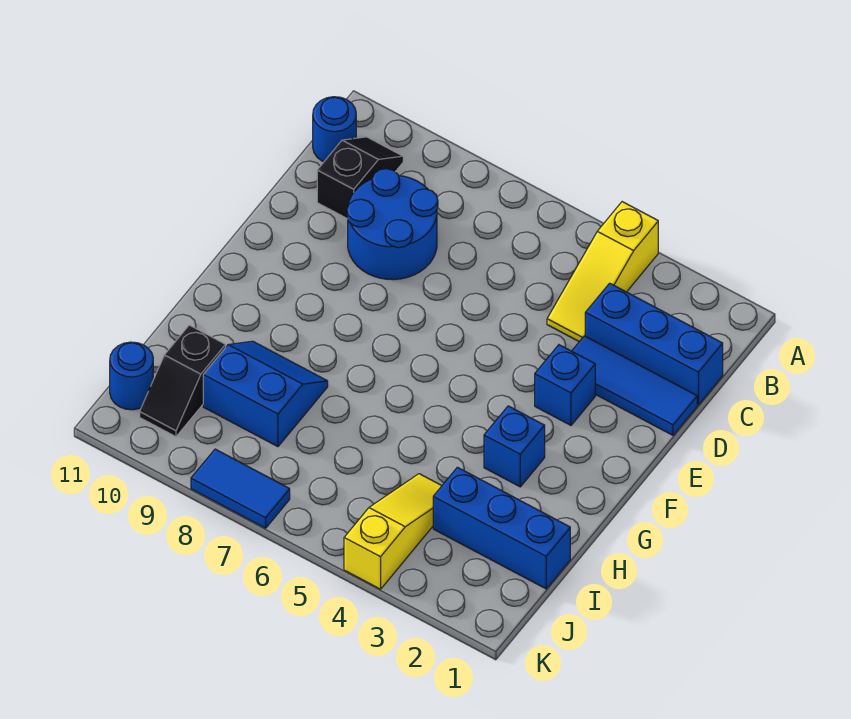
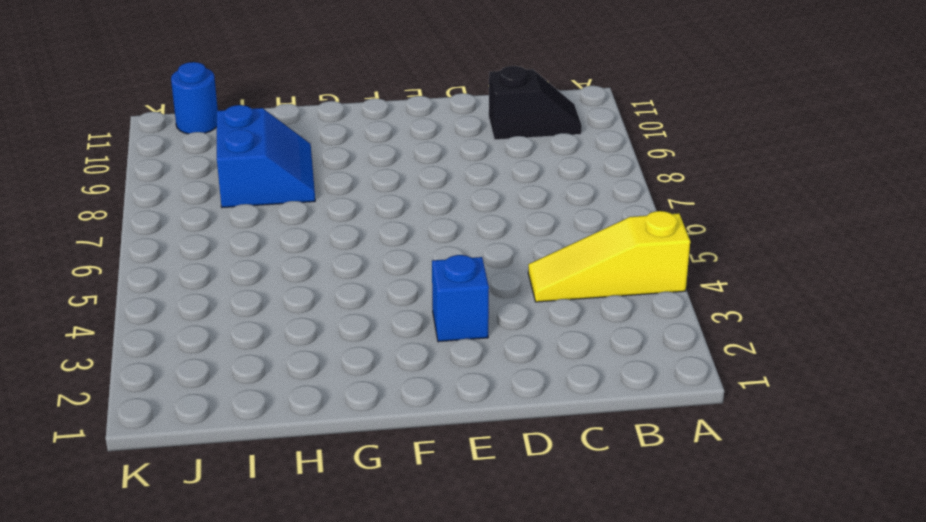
none -> blue 1x1 round brick [313,97,356,162]
none -> blue 1x3 brick [585,283,723,405]
none -> blue 2x2 round brick [347,169,438,280]

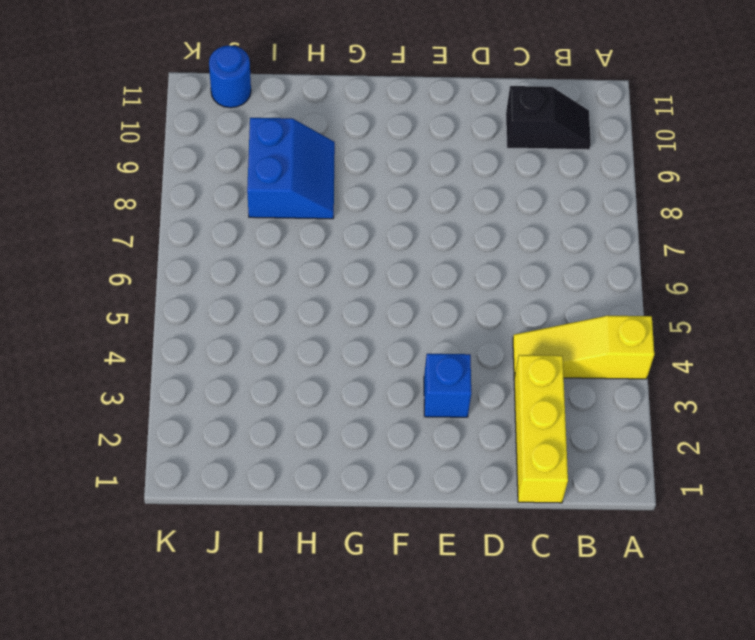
yellow 1x3 brick [514,355,568,503] -> blue 1x3 brick [585,283,723,405]
none -> blue 1x1 round brick [313,97,356,162]
none -> blue 2x2 round brick [347,169,438,280]
none -> blue 1x3 tile [572,336,697,435]

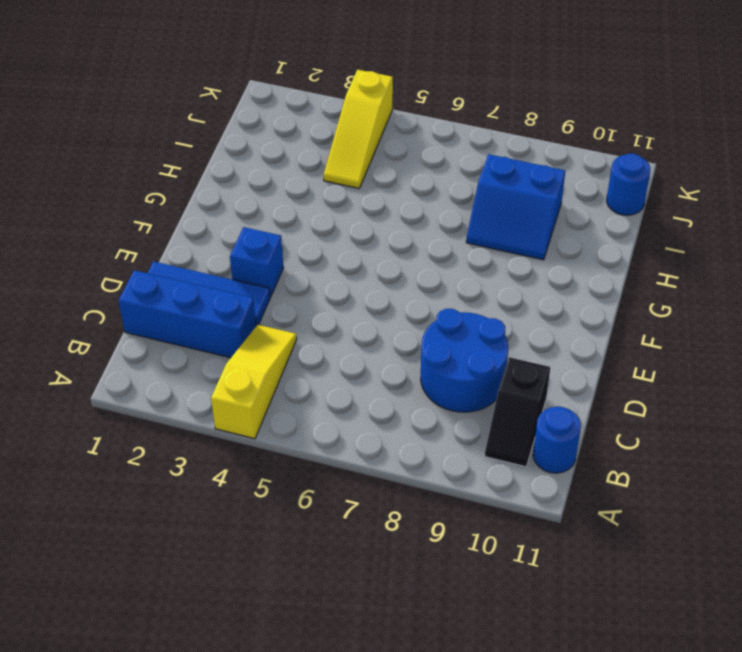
none -> blue 1x1 brick [484,406,545,487]
none -> blue 1x3 brick [433,467,570,589]
none -> black 1x2 slope [140,325,226,437]

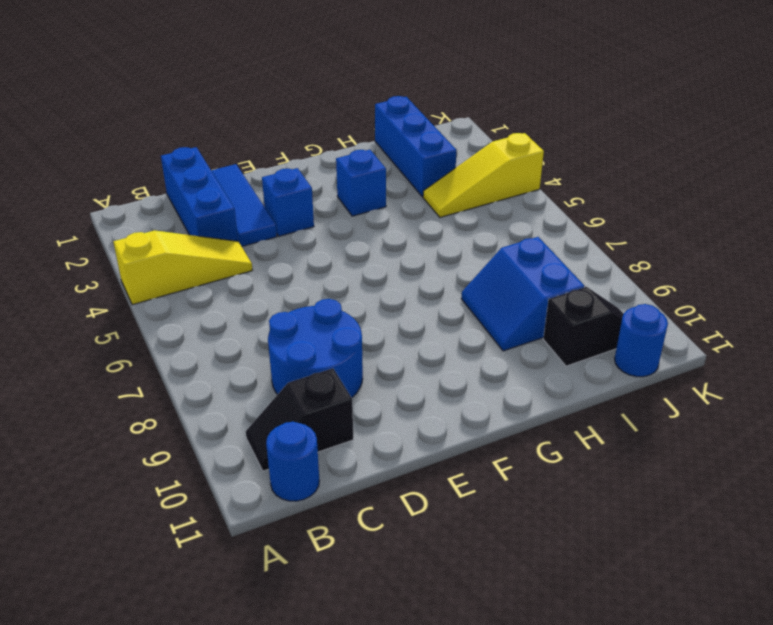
none -> blue 1x2 tile [191,449,290,528]

